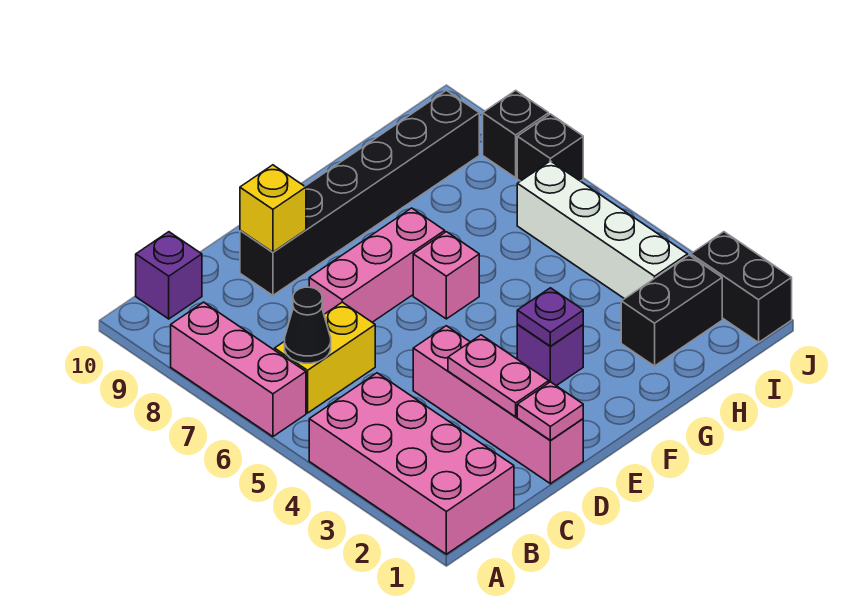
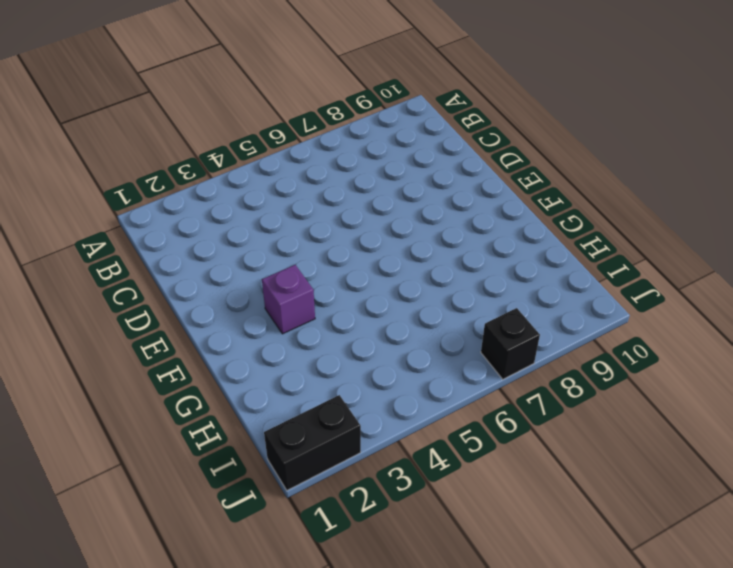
none -> pink 2x4 brick [309,373,514,554]
none -> pink 1x3 brick [171,302,306,437]
none -> yellow 1x2 brick [275,302,375,413]

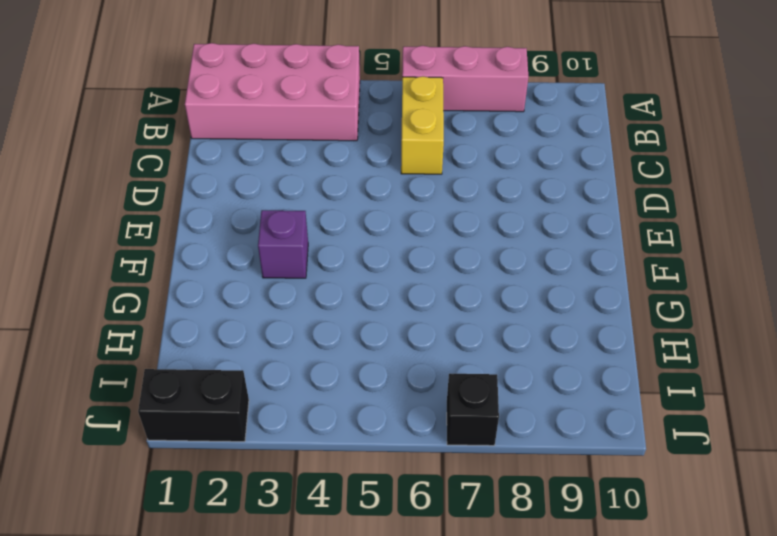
none -> purple 1x1 brick [136,232,202,319]
none -> pink 1x4 brick [413,326,583,484]
none -> pink 1x3 brick [309,208,445,322]

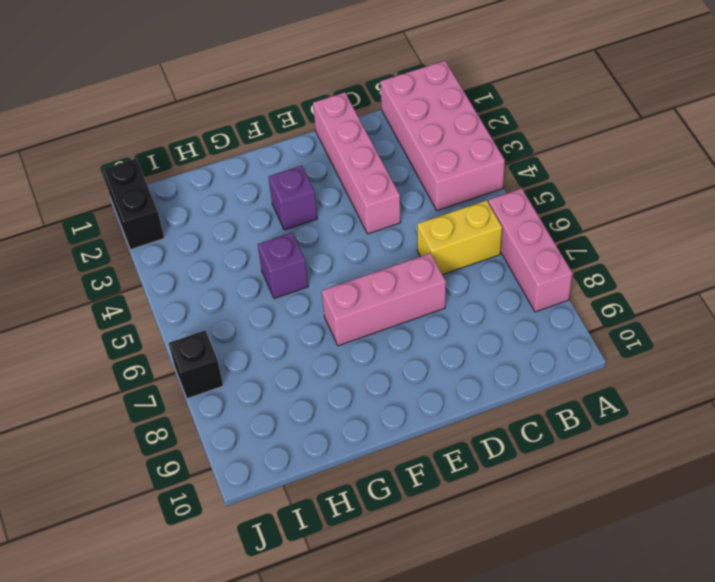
purple 1x1 brick [258,233,308,299] -> purple 1x1 brick moved to [136,232,202,319]
none -> black 1x6 brick [240,90,479,295]
none -> pink 1x1 brick [413,232,479,319]
none -> black 1x2 brick [621,255,722,366]

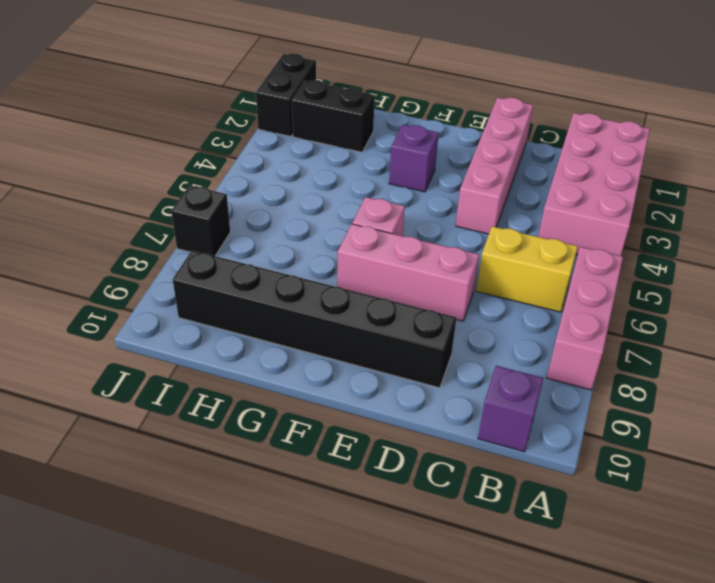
none -> white 1x4 brick [517,161,688,299]
none -> black 1x1 brick [483,90,549,178]
none -> black 1x1 cone [285,287,331,363]

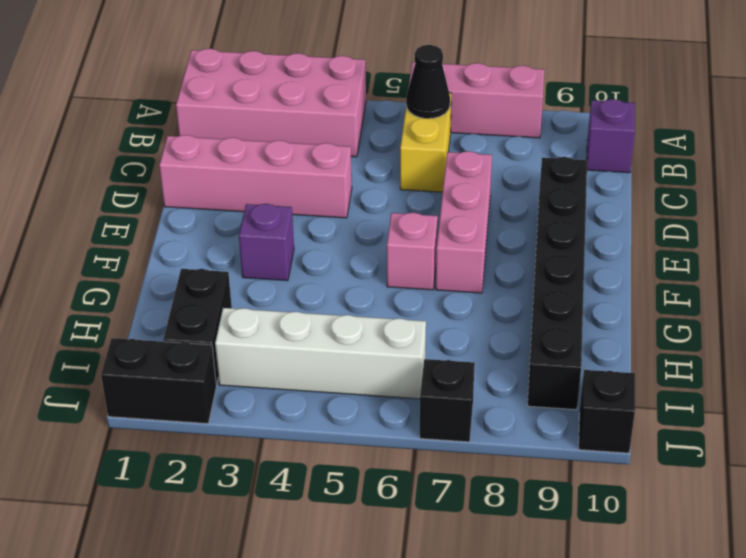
black 1x1 brick [579,370,635,453] -> black 1x1 brick moved to [483,90,549,178]
none -> pink 1x1 plate [517,382,583,440]
none -> pink 1x2 plate [448,335,549,417]
none -> yellow 1x1 brick [240,165,306,252]

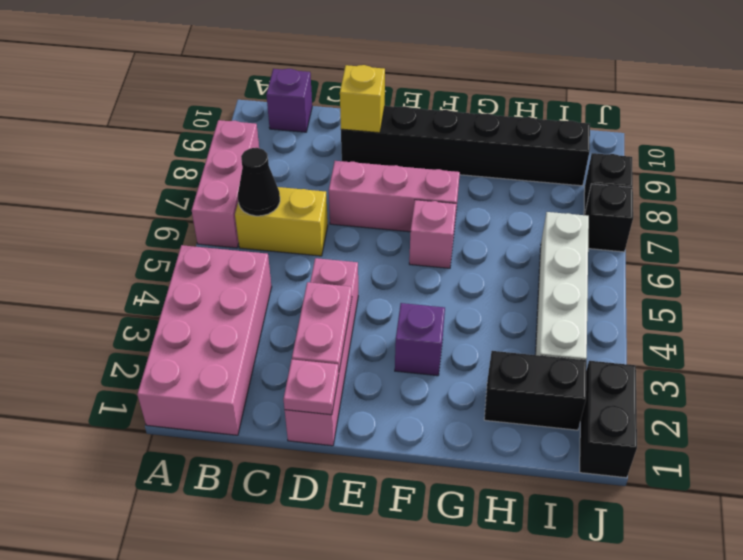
none -> purple 1x1 plate [517,288,583,346]

